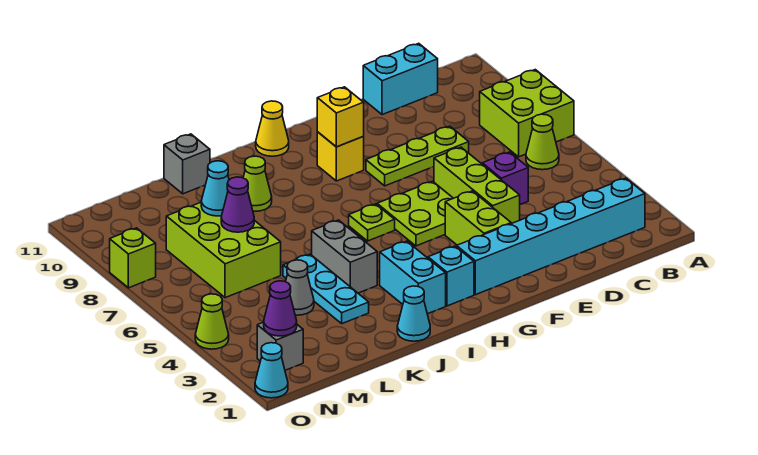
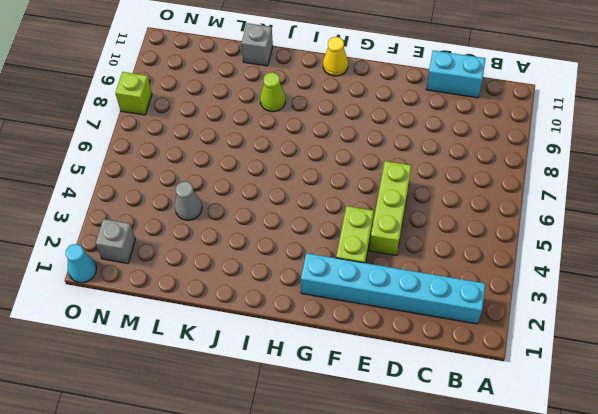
none -> lime 2x2 brick [480,70,574,157]
none -> lime 1x1 cone [526,114,559,170]
none -> purple 1x1 brick [482,152,528,204]

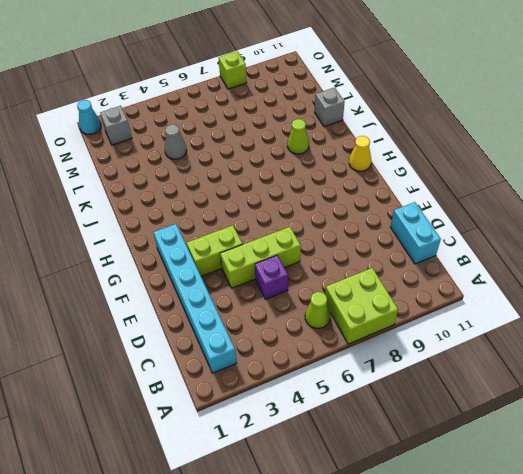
none -> lime 1x3 plate [366,126,469,186]
none -> lime 2x2 plate [377,181,453,246]
none -> yellow 1x1 brick [317,132,364,181]

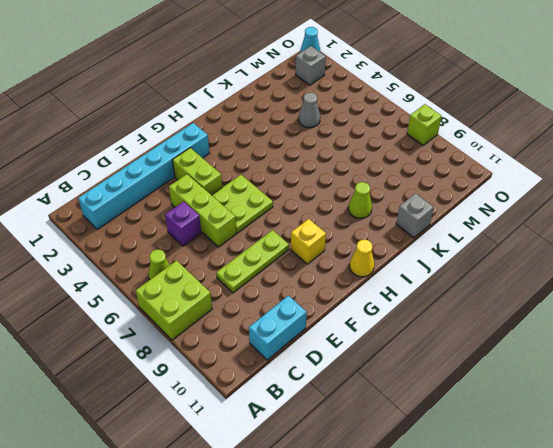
none -> cyan 1x1 brick [428,246,474,306]
none -> lime 1x1 plate [349,204,395,241]
none -> cyan 1x2 brick [380,241,446,314]

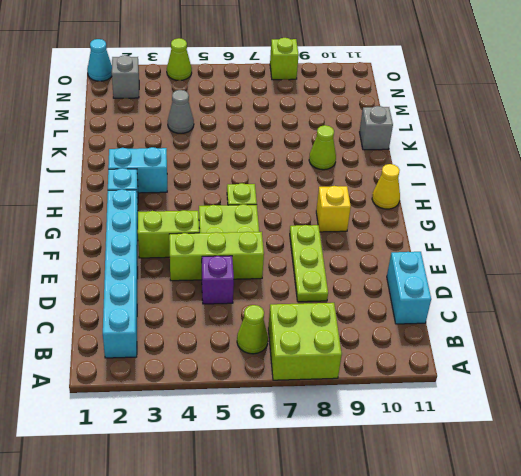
none -> cyan 1x1 cone [397,286,430,341]
none -> grey 1x2 brick [312,220,377,293]
none -> cyan 1x3 plate [283,254,369,324]

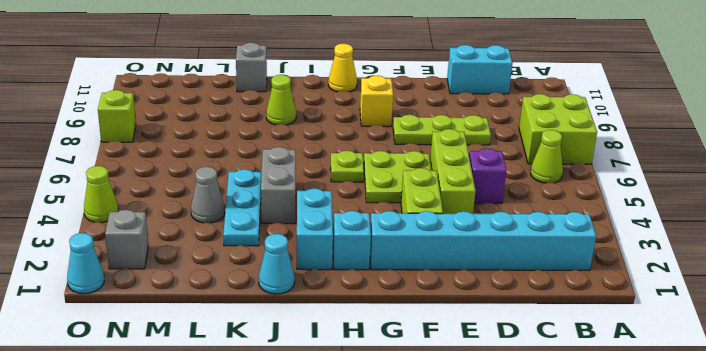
none -> lime 2x3 brick [166,202,281,298]
none -> yellow 1x1 brick [317,87,364,147]
none -> purple 1x1 cone [221,177,254,232]

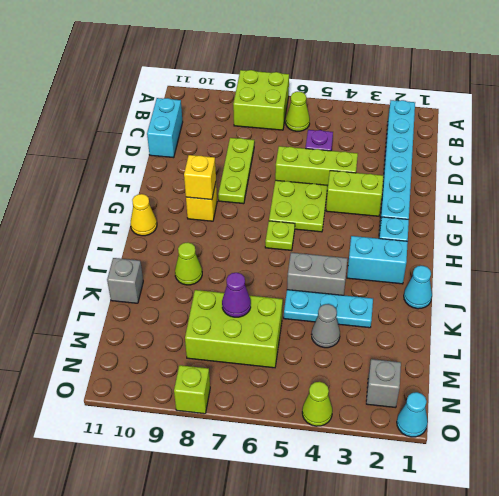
none -> cyan 1x1 cone [201,161,229,216]
none -> purple 1x1 cone [264,281,297,336]

